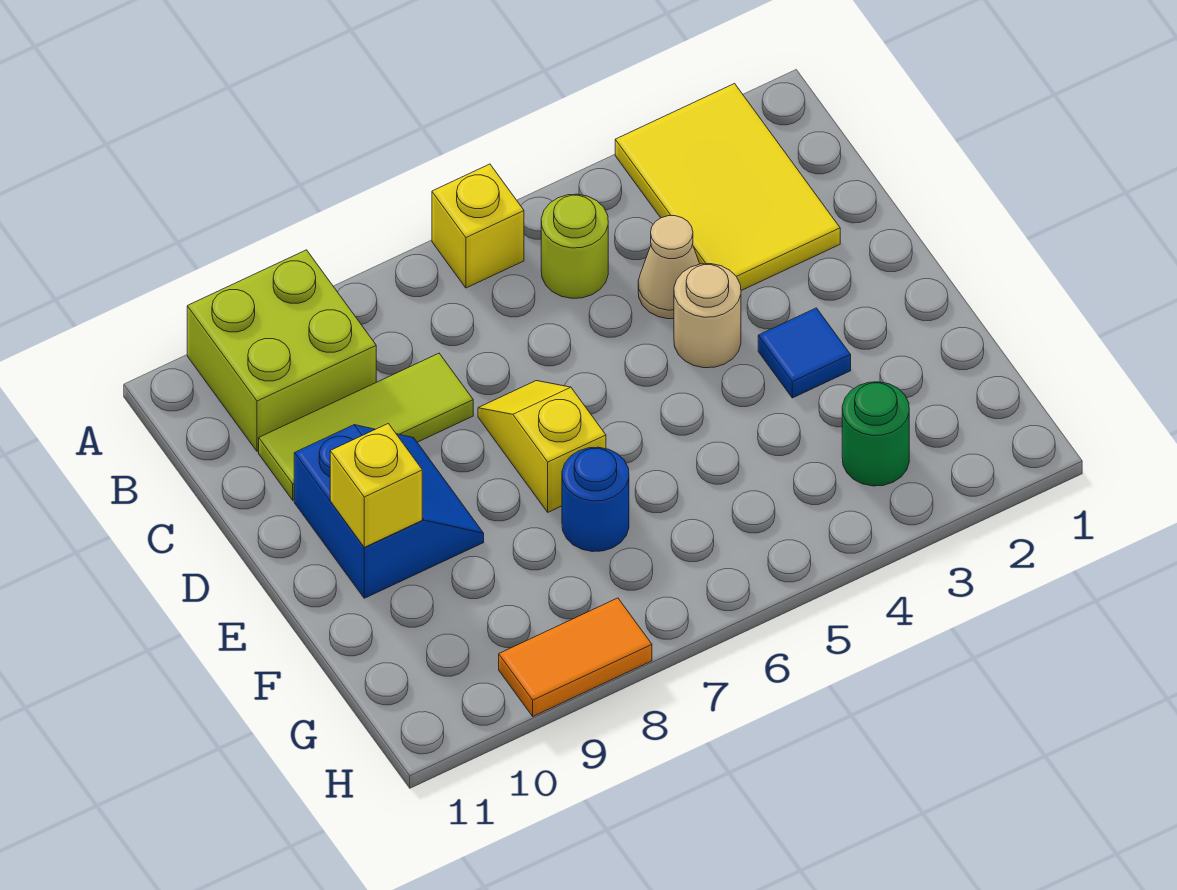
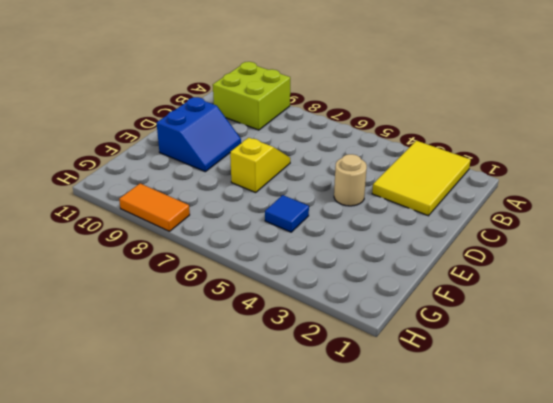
blue 1x1 tile [265,195,309,232] -> blue 1x1 tile moved to [758,308,851,398]
none -> yellow 1x1 brick [432,164,524,288]
none -> lime 1x1 round brick [541,194,608,298]
none -> tan 1x1 cone [638,216,700,319]

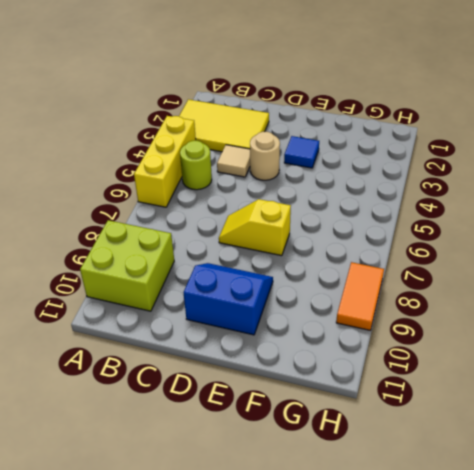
yellow 1x3 brick [134,116,196,207] -> yellow 1x1 brick [432,164,524,288]
tan 1x1 tile [217,145,250,177] -> tan 1x1 cone [638,216,700,319]
none -> lime 1x3 tile [259,353,473,500]
none -> blue 1x1 round brick [562,447,629,552]
none -> green 1x1 round brick [842,382,909,486]

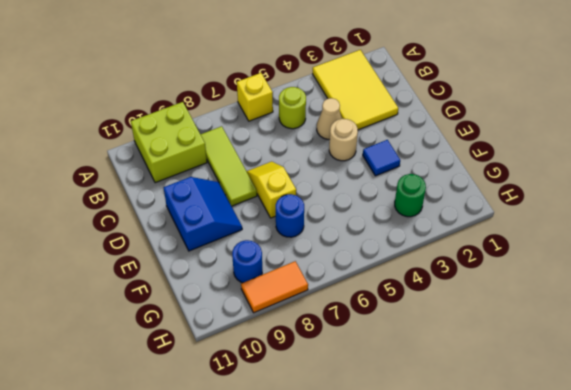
lime 1x3 tile [201,126,257,206] -> lime 1x3 tile turned to [259,353,473,500]
blue 1x1 round brick [232,240,262,283] -> none
none -> yellow 1x1 brick [330,423,422,547]

